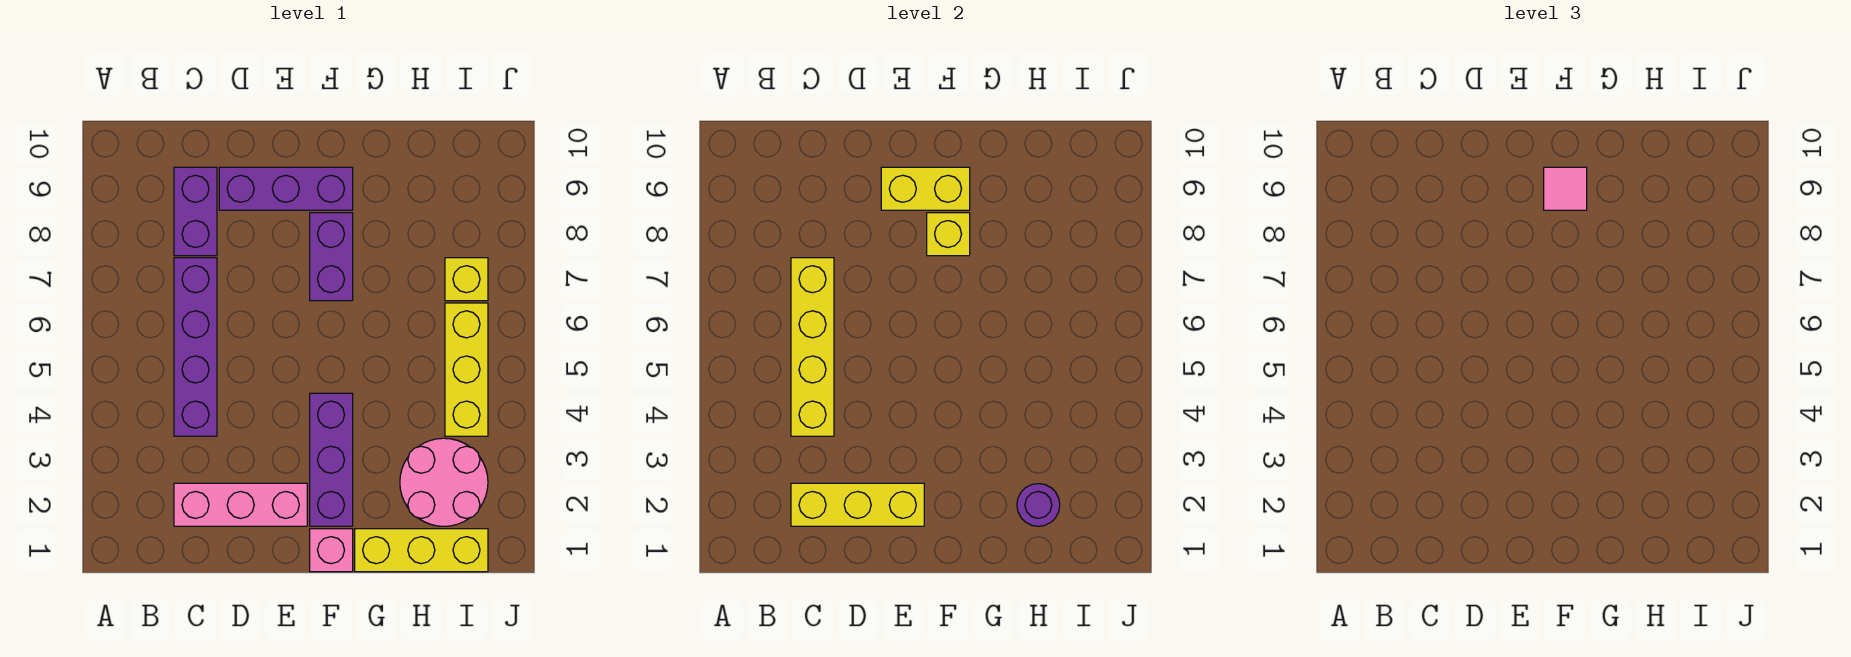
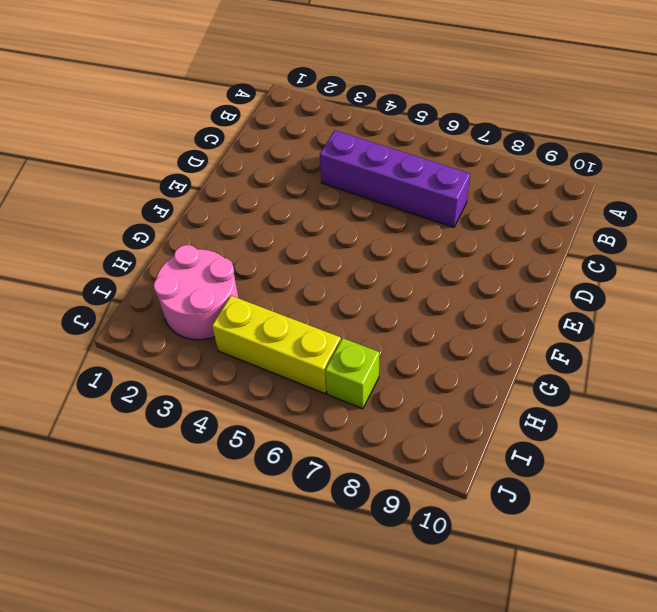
lime 1x1 brick [325,338,379,409] -> yellow 1x1 brick [445,258,488,301]
none -> pink 1x3 brick [174,483,307,526]
none -> purple 1x2 brick [174,167,217,256]
none -> purple 1x3 brick [219,167,353,210]

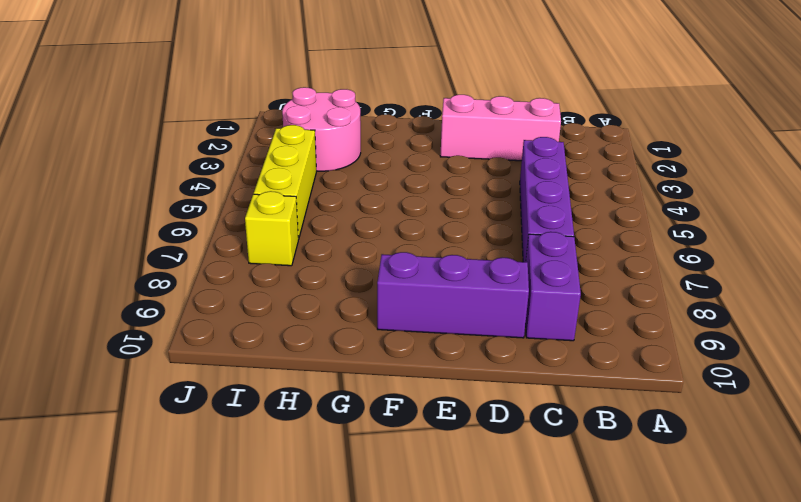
none -> pink 1x1 brick [310,529,353,572]
none -> purple 1x3 brick [310,393,353,526]
none -> purple 1x2 brick [310,213,353,301]

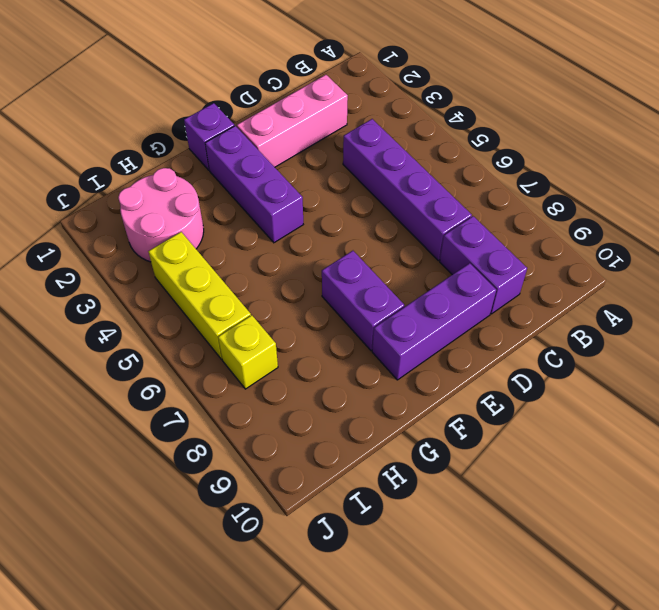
purple 1x1 brick [184,103,234,170] -> pink 1x1 brick [310,529,353,572]
none -> yellow 1x3 brick [355,529,488,572]
none -> yellow 1x3 brick [791,483,924,526]
none -> yellow 1x4 brick [791,258,834,436]

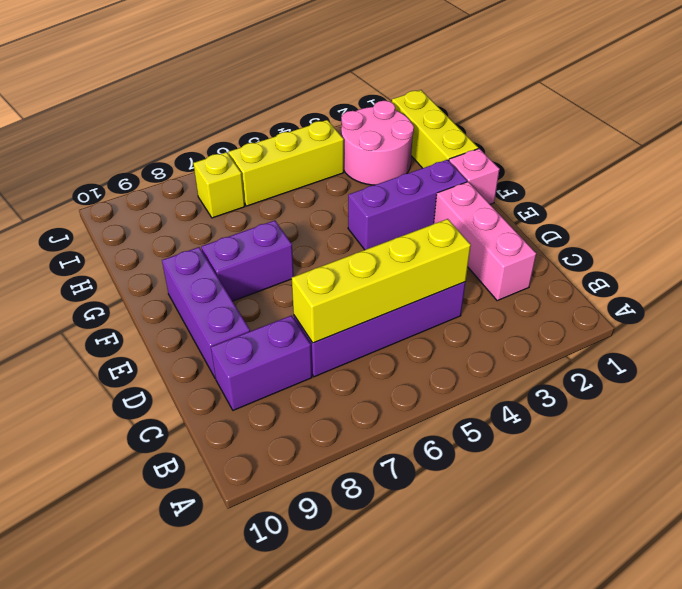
none -> yellow 1x3 brick [791,483,924,526]
none -> yellow 1x2 brick [881,167,970,210]
none -> yellow 1x1 brick [927,213,970,256]

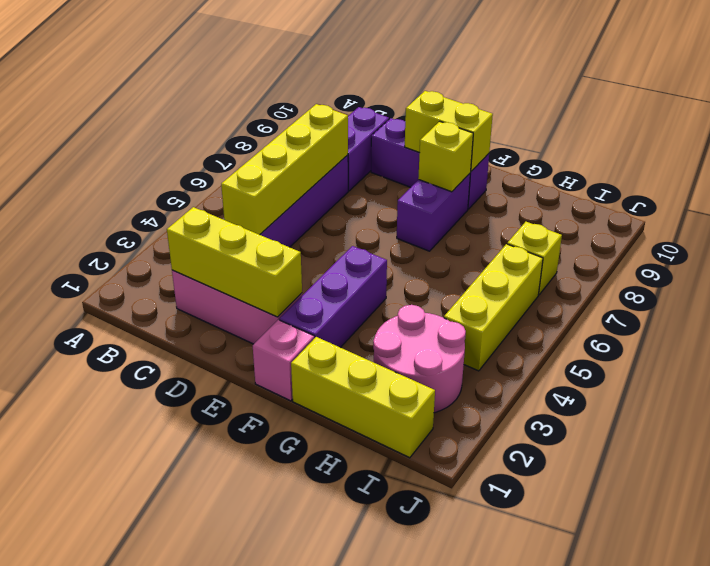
none -> purple 1x1 round brick [1017,484,1060,526]
none -> pink 1x1 tile [1544,167,1587,210]

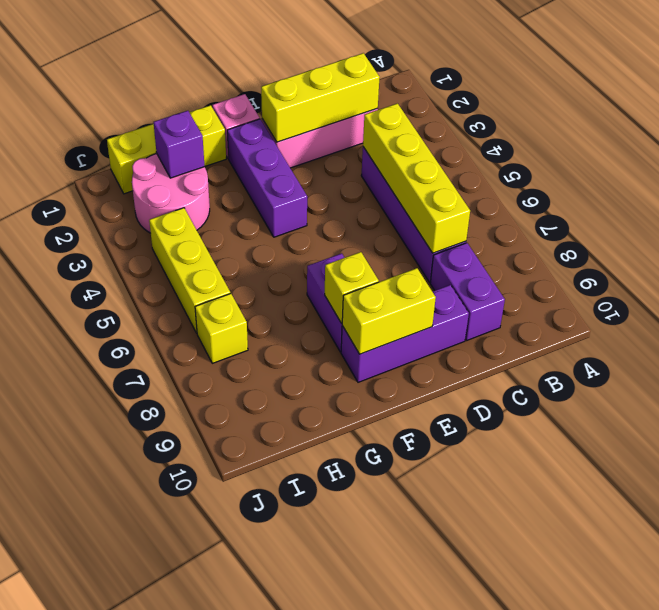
purple 1x1 brick [154,111,205,178] -> purple 1x1 round brick [1017,484,1060,526]
none -> pink 1x1 tile [1544,167,1587,210]

